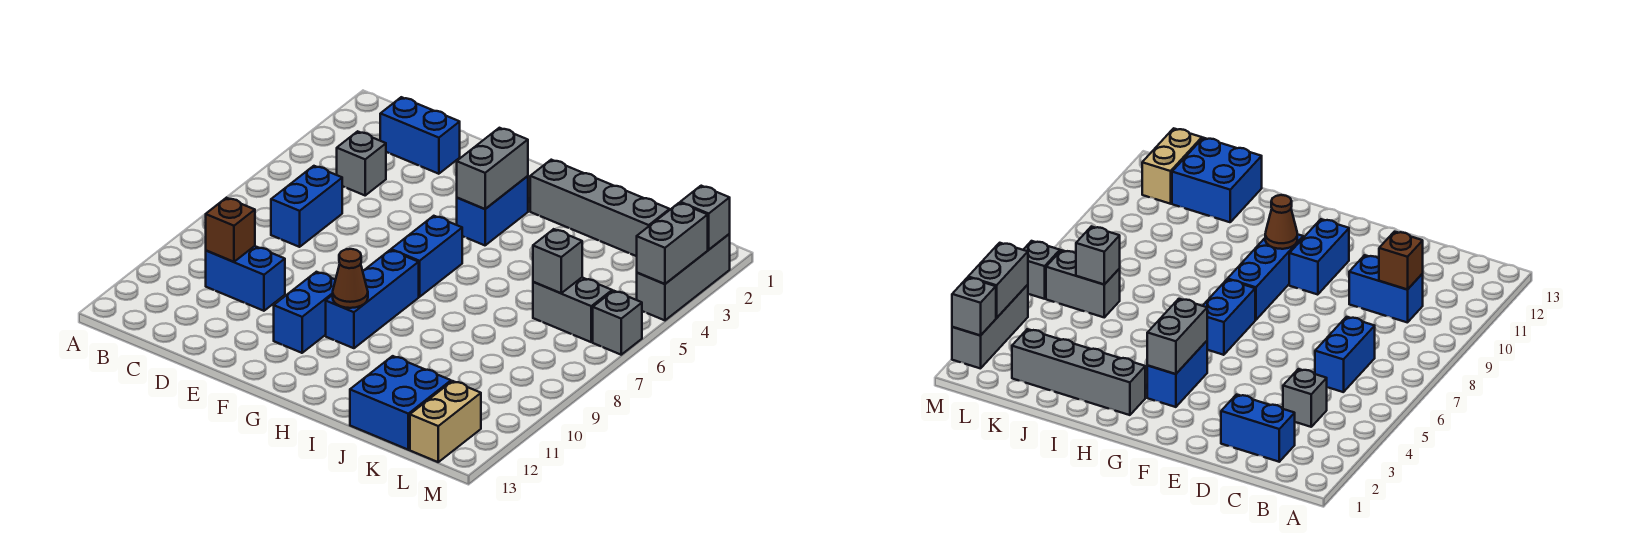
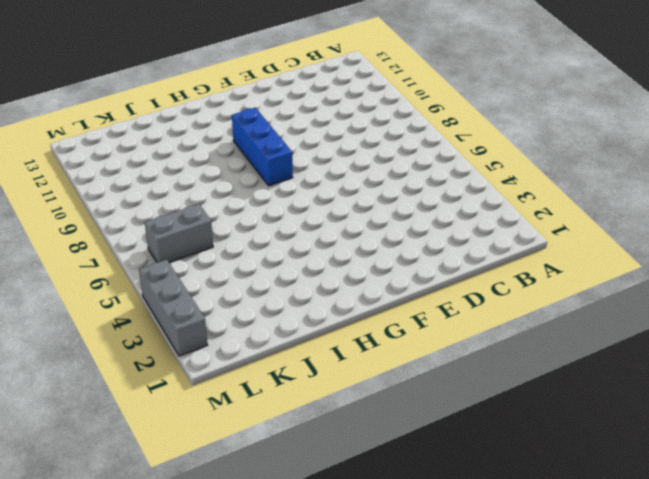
none -> blue 1x2 brick [380,97,460,174]
none -> grey 1x1 brick [337,131,386,195]
none -> blue 1x2 brick [271,166,343,247]

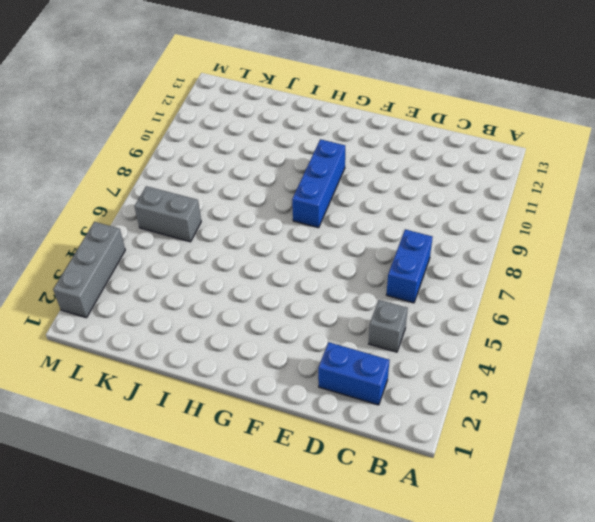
none -> blue 1x2 brick [206,246,285,311]
none -> blue 1x2 brick [274,272,335,353]
none -> blue 1x2 brick [457,176,528,245]

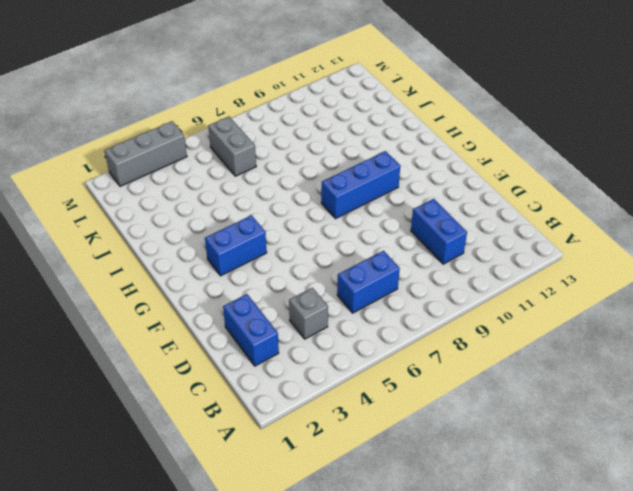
none -> blue 1x2 brick [274,272,335,353]
none -> blue 1x2 brick [391,216,463,297]
none -> grey 1x4 brick [530,160,670,256]

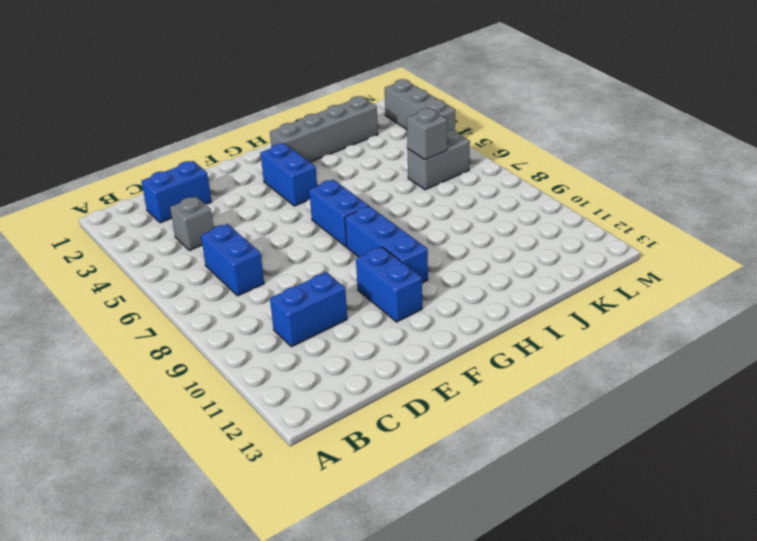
none -> blue 2x2 brick [350,356,451,450]
none -> tan 1x2 brick [410,381,481,462]
none -> grey 1x1 brick [593,291,642,355]

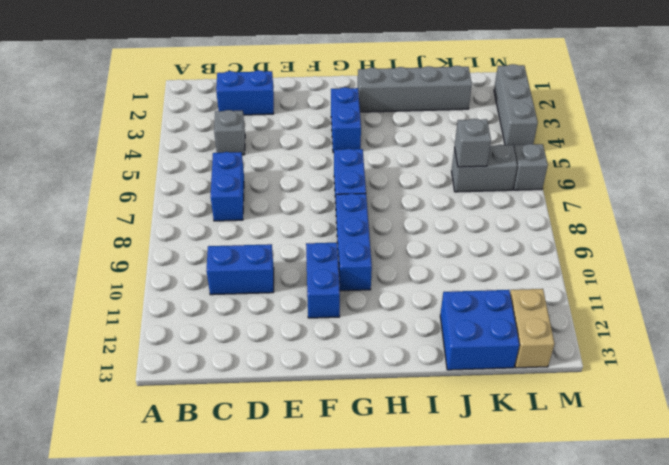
none -> brown 1x1 brick [206,198,255,262]
none -> grey 1x2 brick [457,128,528,209]
none -> brown 1x1 cone [333,249,368,308]

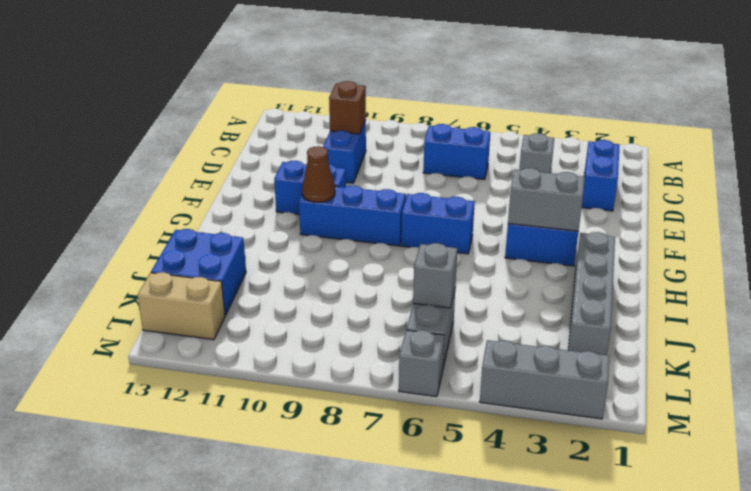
none -> grey 1x1 brick [680,186,730,250]
none -> grey 1x2 brick [637,203,708,284]

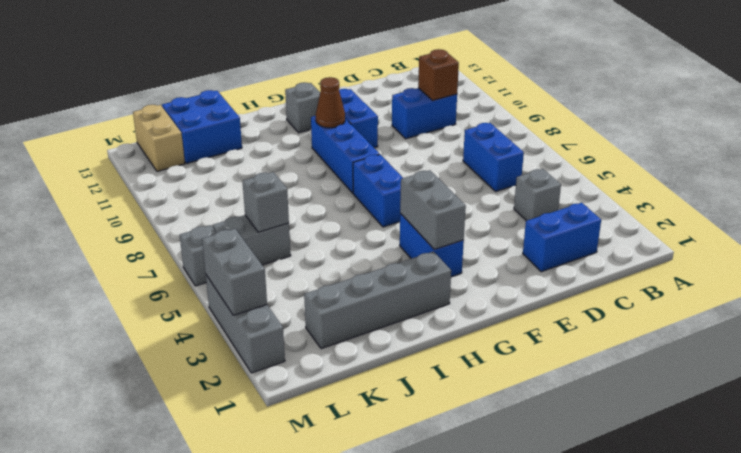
grey 1x1 brick [285,82,320,133] -> grey 1x1 brick moved to [680,186,730,250]

